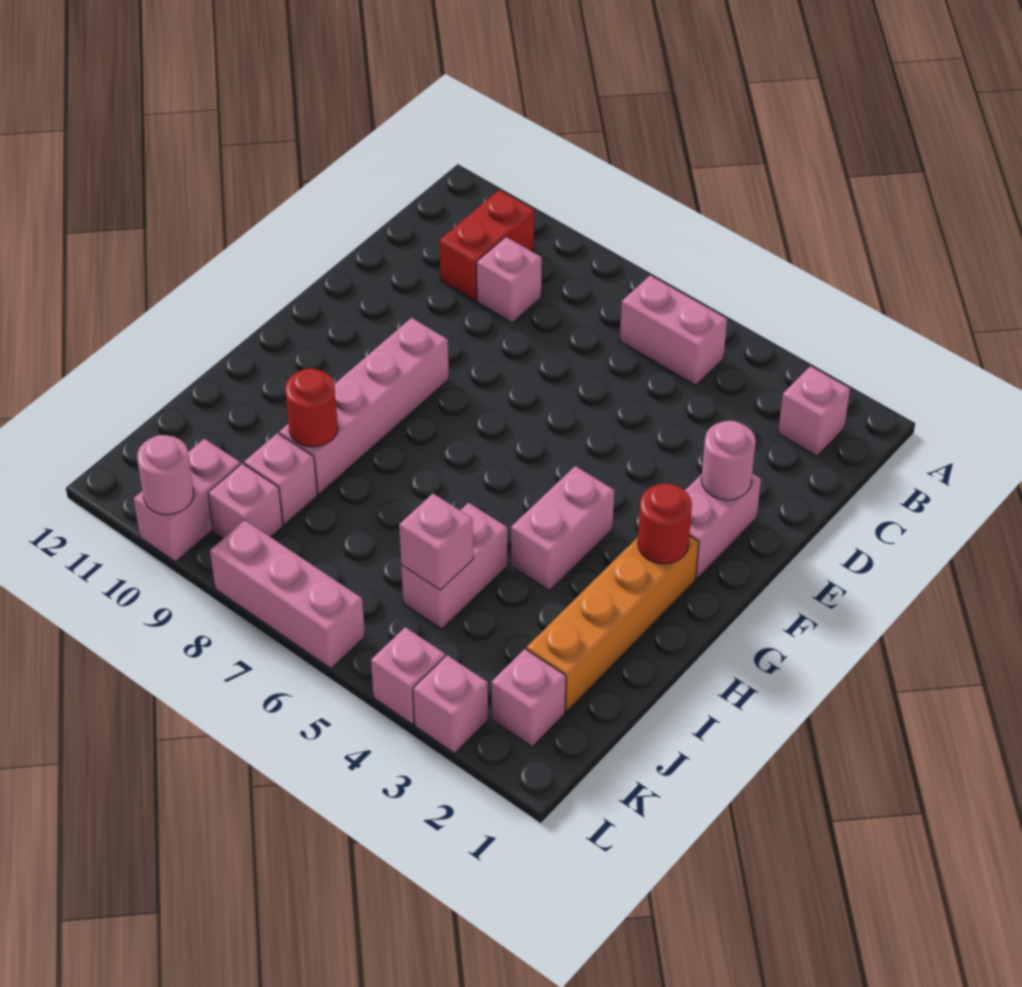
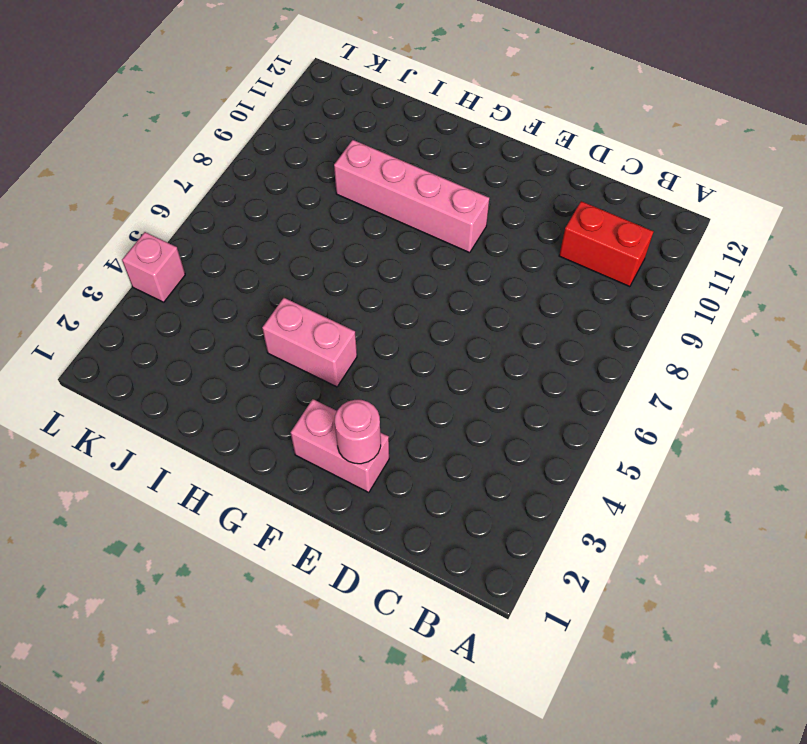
none -> pink 1x1 brick [778,366,850,456]
none -> pink 1x2 brick [620,275,727,385]
none -> pink 1x1 brick [476,237,542,323]

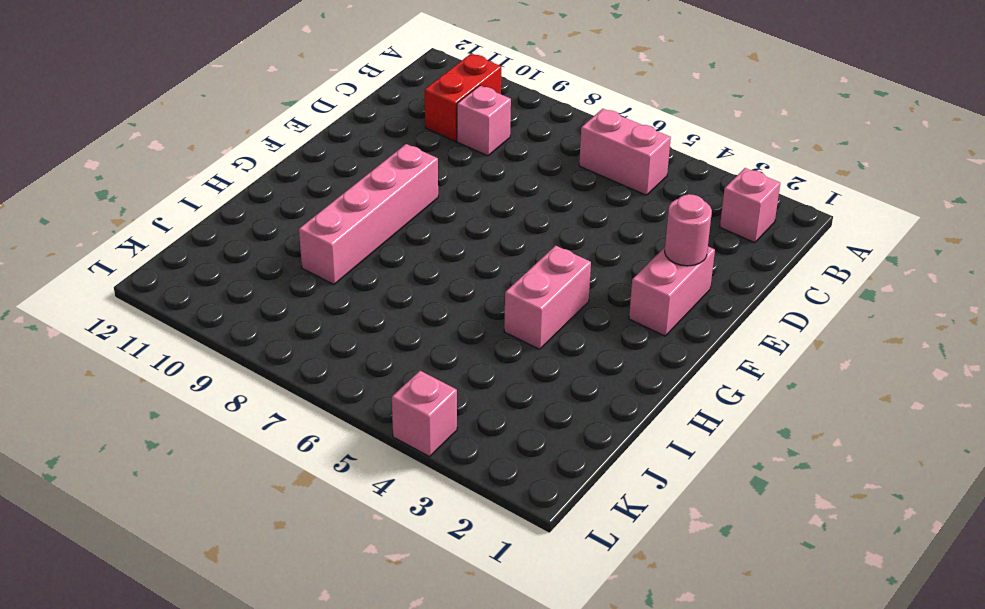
none -> orange 1x4 brick [527,536,699,712]
none -> pink 1x2 brick [401,503,507,629]
none -> pink 1x1 brick [244,433,317,525]

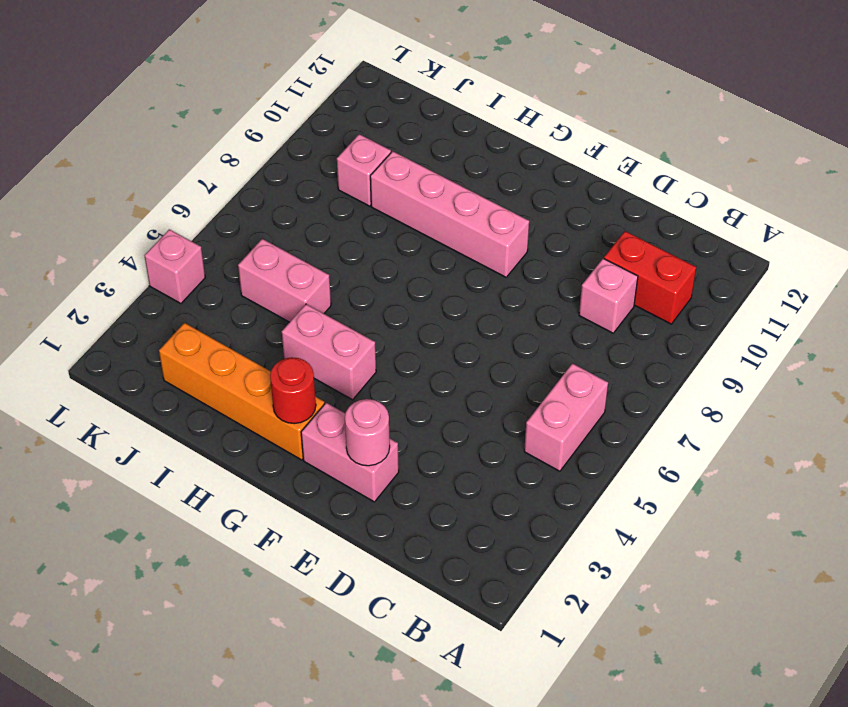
none -> pink 1x1 brick [778,366,850,456]
none -> pink 1x1 brick [491,649,566,747]
none -> pink 1x1 brick [208,464,283,538]

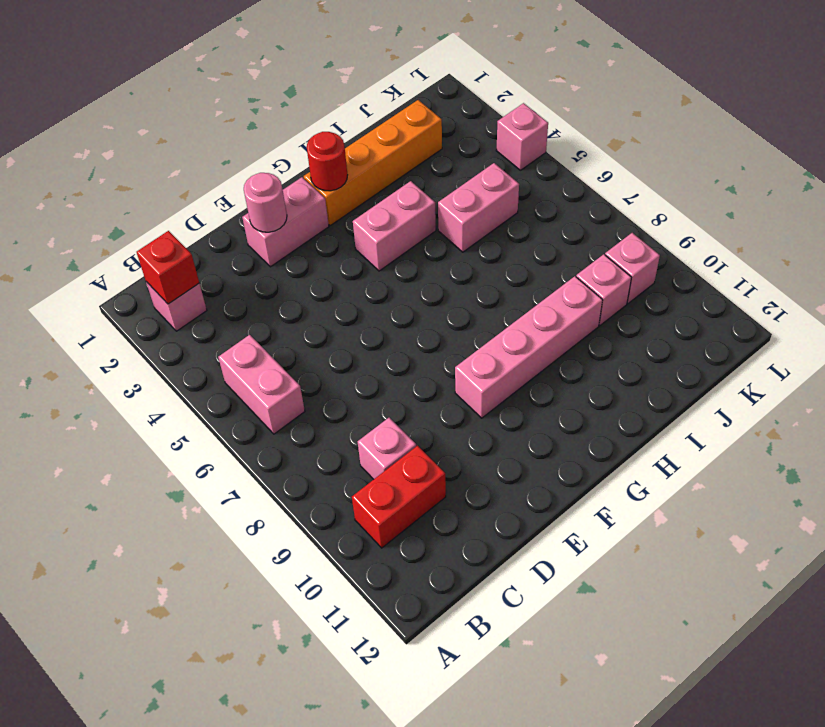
red 1x1 brick [137,231,199,304] -> none
none -> pink 1x1 brick [491,649,566,747]
none -> pink 1x2 brick [134,439,241,562]
none -> pink 1x1 brick [413,655,488,753]

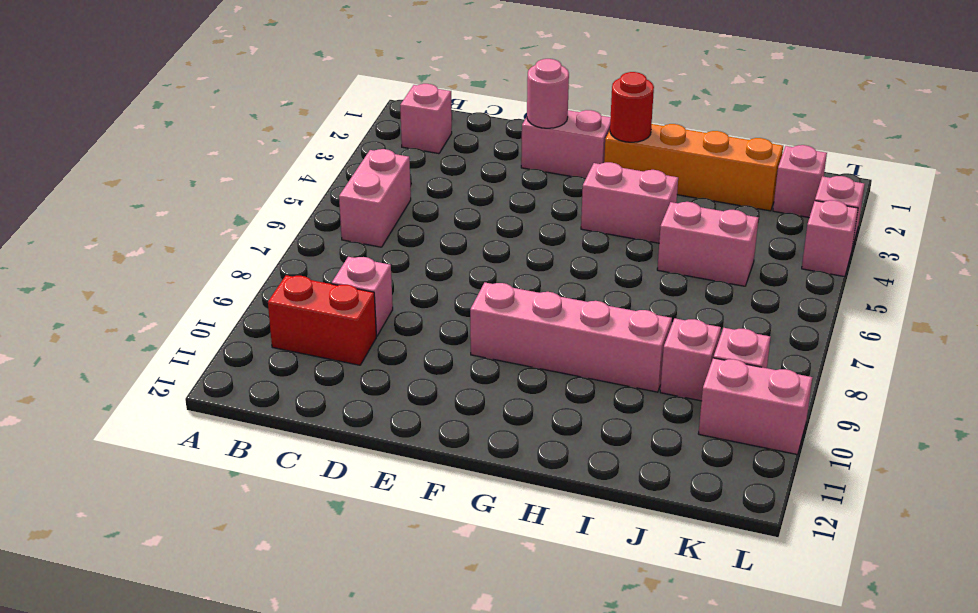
none -> pink 1x3 brick [210,520,365,668]
none -> red 1x1 round brick [285,368,338,447]
none -> pink 1x1 brick [399,494,473,590]

